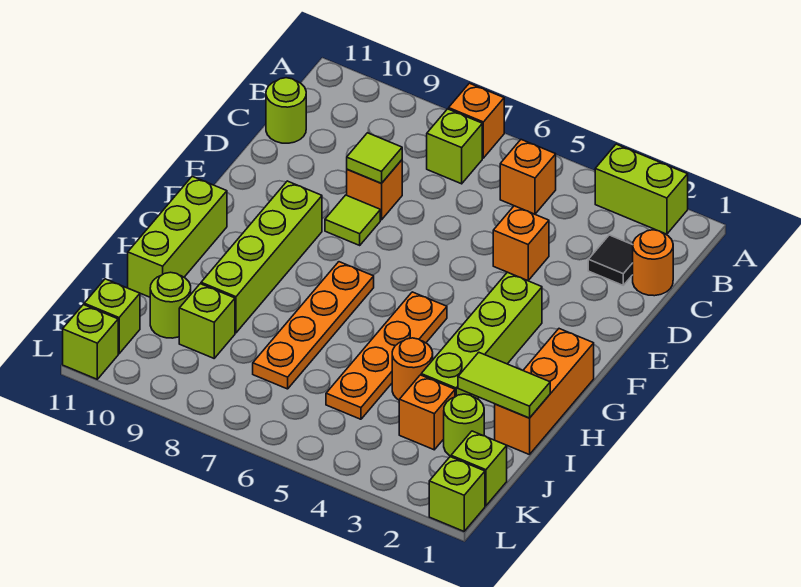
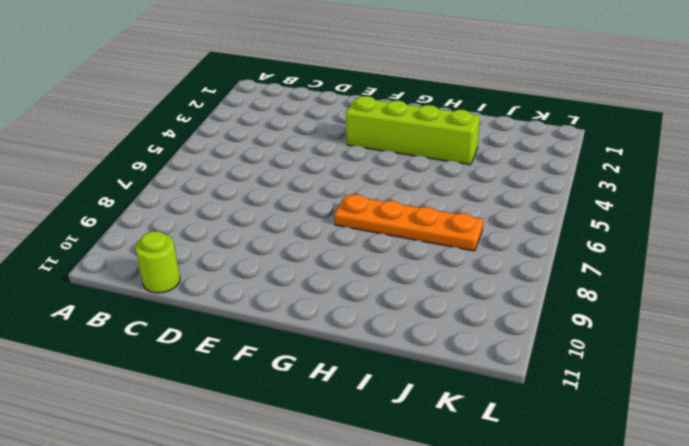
none -> lime 1x2 brick [595,144,688,234]
none -> orange 1x1 brick [449,83,504,158]
none -> orange 1x1 brick [500,140,556,214]

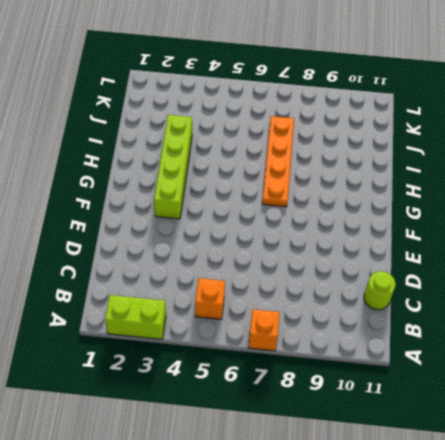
none -> lime 1x1 brick [427,109,482,184]
none -> orange 1x1 round brick [633,230,673,296]
none -> black 1x1 tile [588,235,633,285]

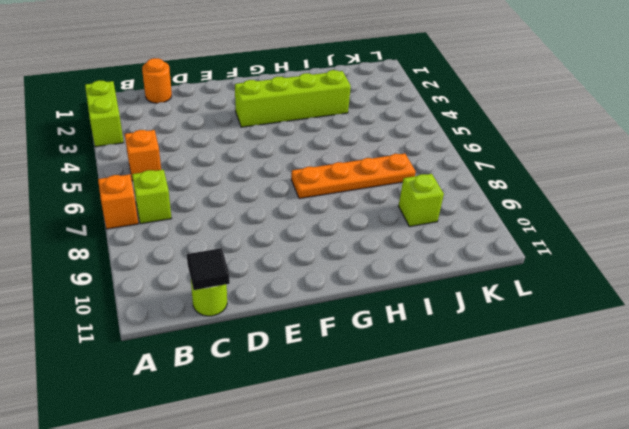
black 1x1 tile [187,248,230,290] -> black 1x1 tile moved to [588,235,633,285]
none -> orange 1x1 brick [493,206,549,281]
none -> orange 1x1 brick [347,160,402,220]
none -> lime 1x1 tile [325,195,380,245]

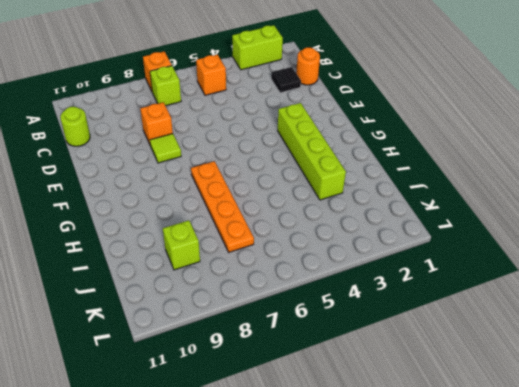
none -> orange 1x1 brick [493,206,549,281]
none -> lime 1x4 brick [201,181,322,333]
none -> orange 1x3 brick [495,329,594,455]

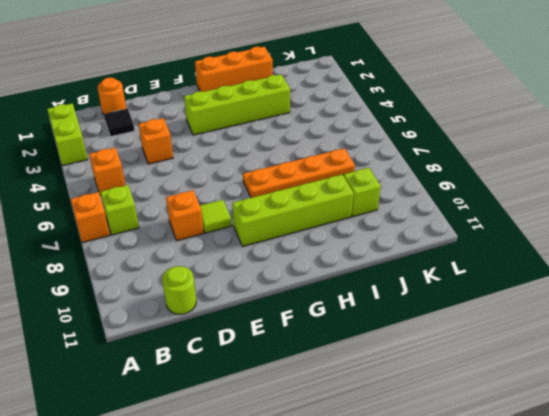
none -> orange 1x4 plate [326,292,447,419]
none -> lime 1x3 brick [128,176,227,297]
none -> orange 1x1 round brick [392,338,433,400]

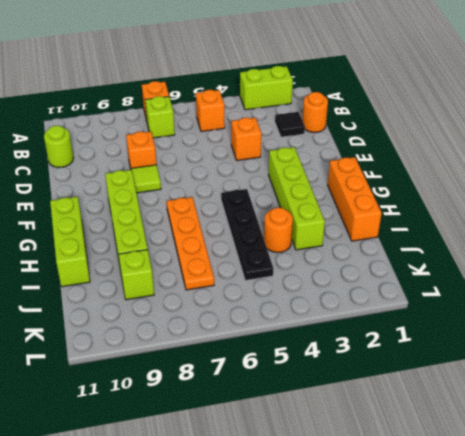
black 1x4 plate [221,189,273,280] -> orange 1x4 plate [326,292,447,419]
none -> lime 1x1 round brick [444,394,484,456]
none -> orange 1x1 brick [399,375,455,450]
none -> lime 1x1 round brick [150,272,191,338]

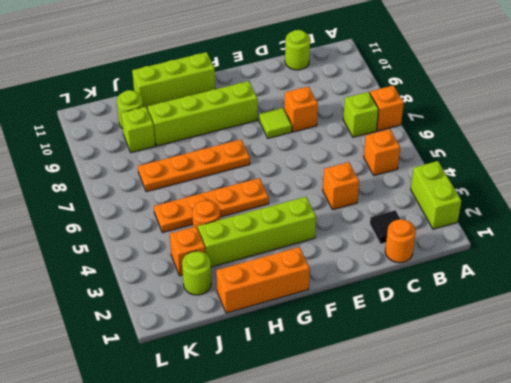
none -> lime 1x1 brick [451,431,507,506]
none -> lime 1x1 brick [84,279,140,354]
none -> lime 1x1 brick [429,457,485,531]

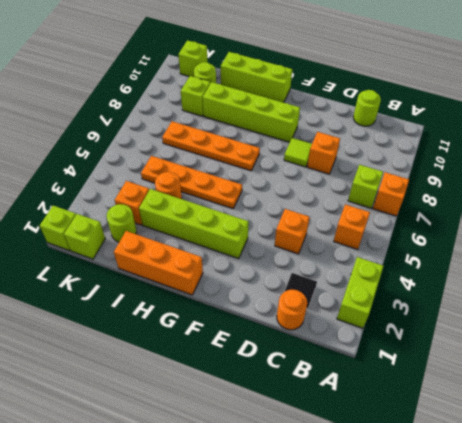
none -> lime 1x1 brick [63,305,118,379]
none -> lime 1x1 tile [347,133,402,183]
none -> lime 1x2 tile [458,352,550,418]

